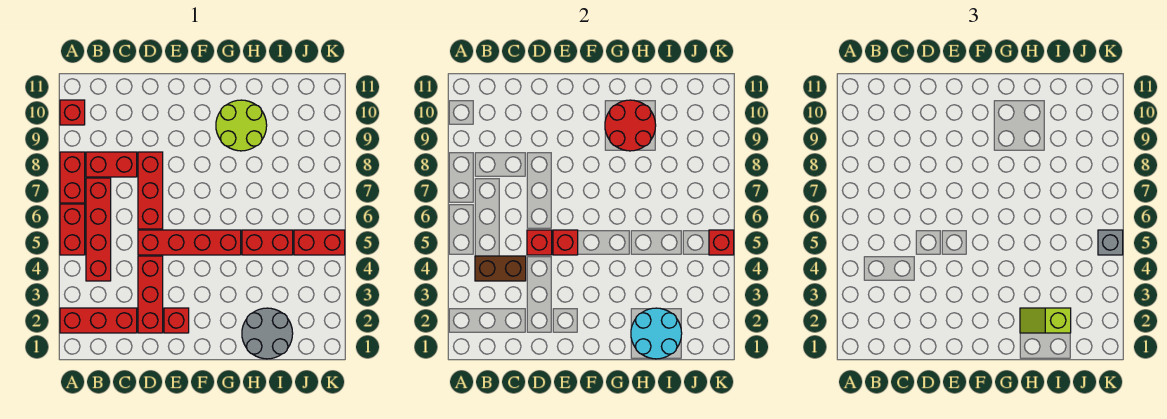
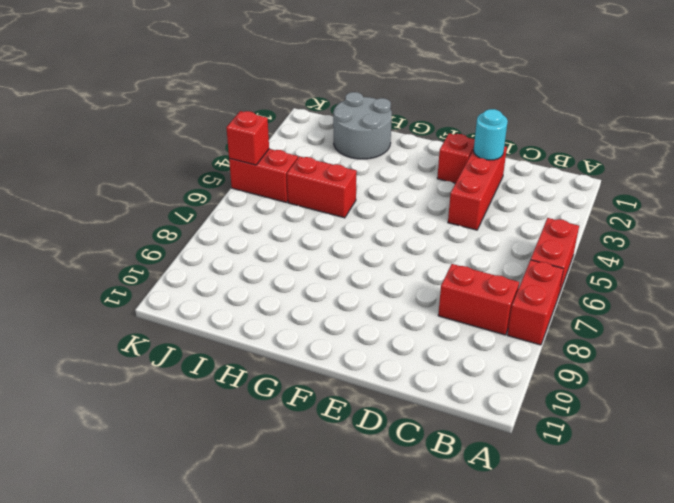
cyan 1x1 round brick [474,109,508,160] -> none
none -> red 1x3 brick [60,308,137,333]
none -> red 1x1 brick [60,100,85,125]
none -> red 1x4 brick [86,178,111,281]

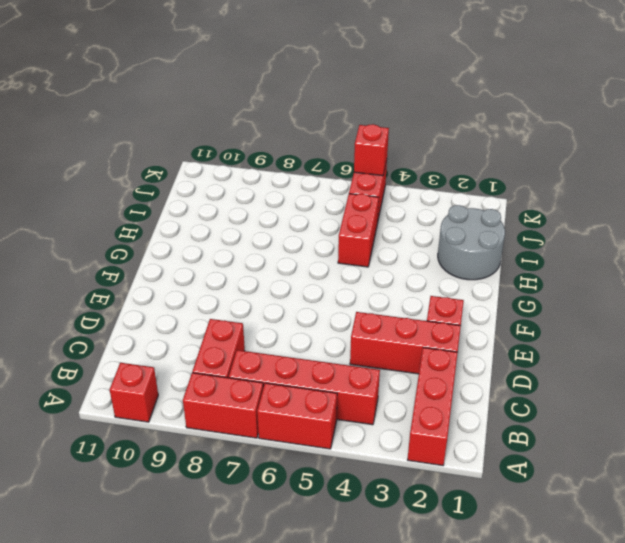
none -> red 1x4 brick [138,230,241,255]
none -> red 1x3 brick [138,152,163,229]
none -> lime 2x2 round brick [216,100,267,151]

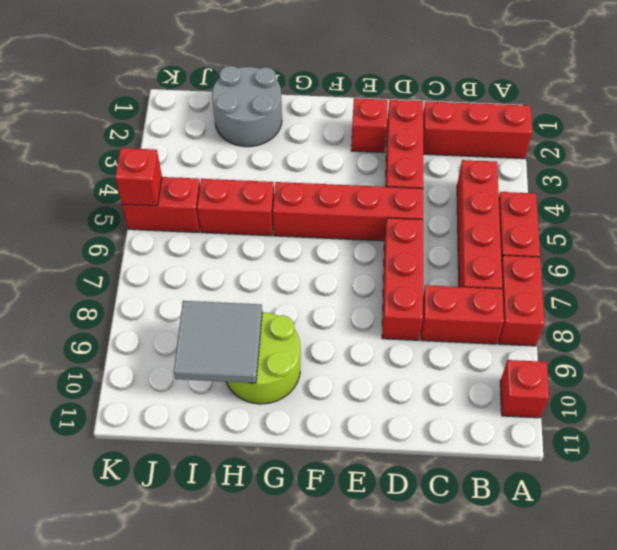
grey 2x2 tile [174,301,262,383] -> red 2x2 round brick [605,100,656,151]
none -> brown 1x2 brick [475,256,526,281]
none -> red 1x1 brick [527,230,552,255]
none -> red 1x1 brick [553,230,578,255]

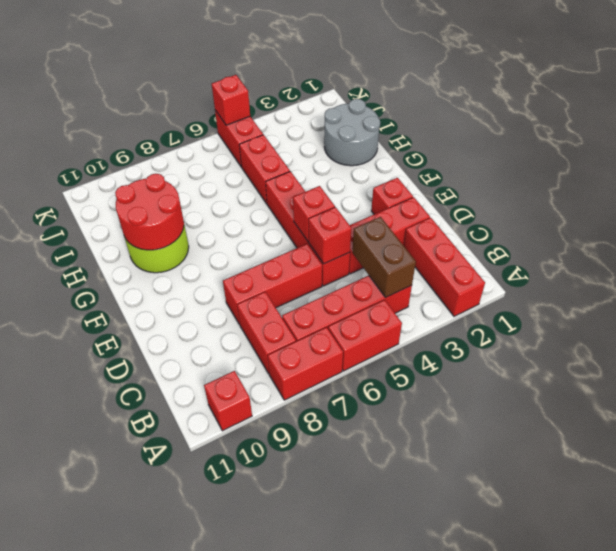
none -> cyan 2x2 round brick [631,308,682,359]
none -> lime 1x2 slope [1020,308,1071,333]
none -> grey 1x1 brick [1098,230,1123,255]

